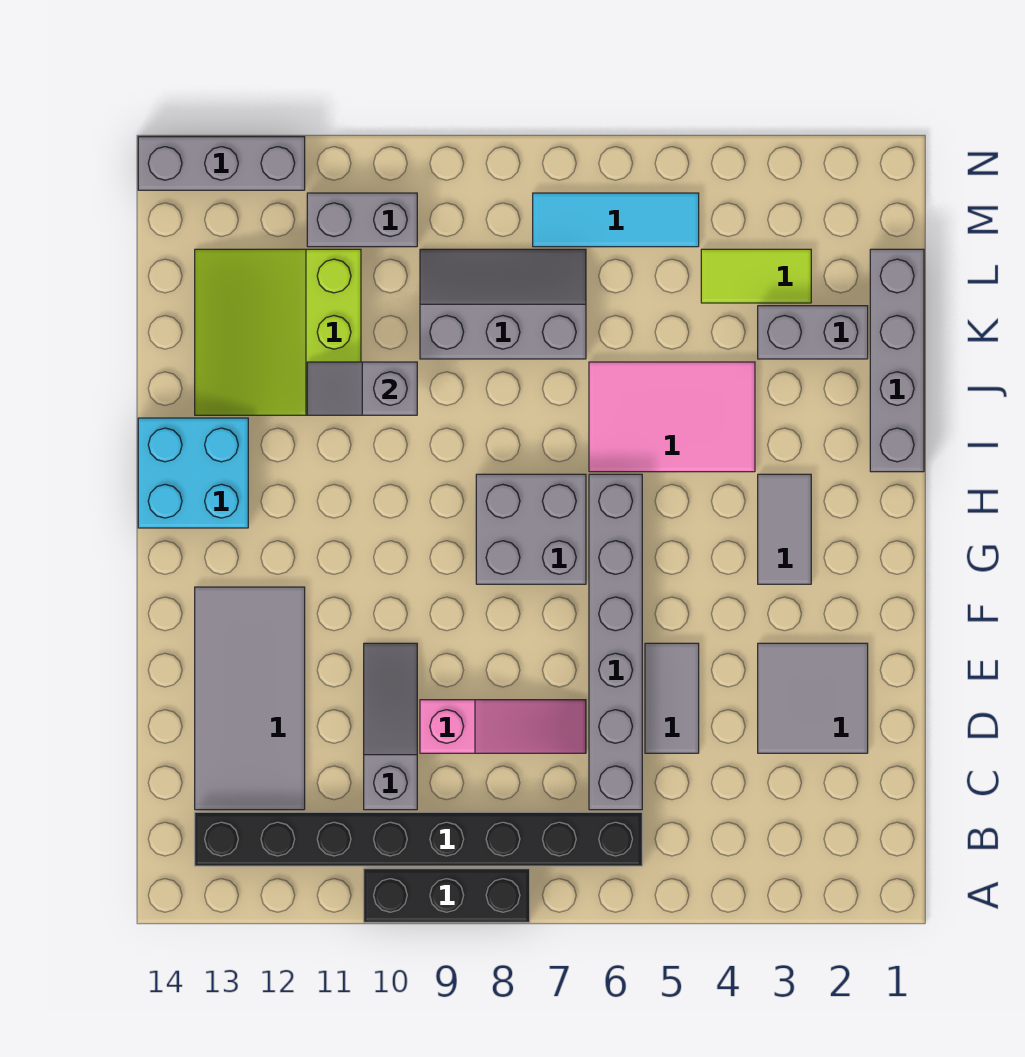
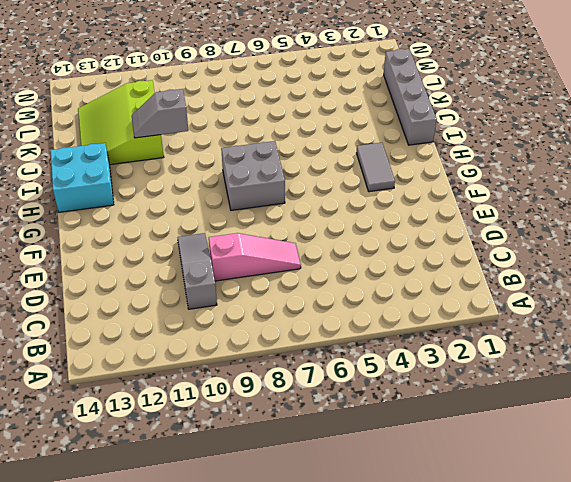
none -> black 1x3 brick [364,869,530,922]
none -> black 1x8 brick [195,812,642,866]
none -> grey 1x6 brick [589,474,642,810]

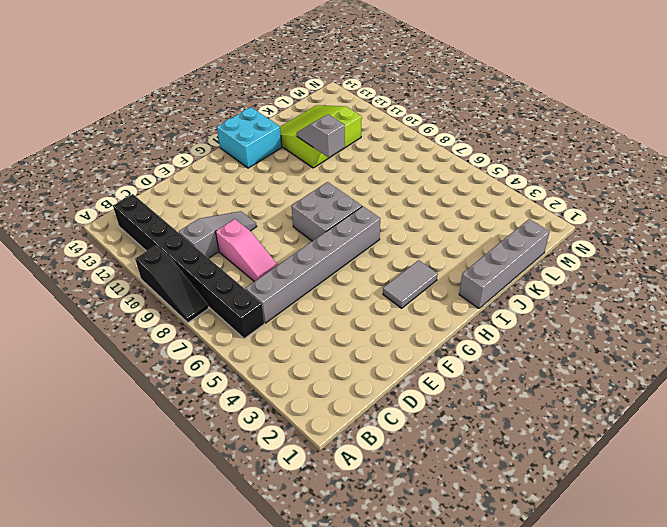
black 1x3 slope [135,246,209,323] -> black 1x3 brick [364,869,530,922]
none -> grey 2x4 tile [195,587,305,810]
none -> grey 2x2 tile [758,643,868,753]
none -> grey 1x2 tile [645,643,699,753]

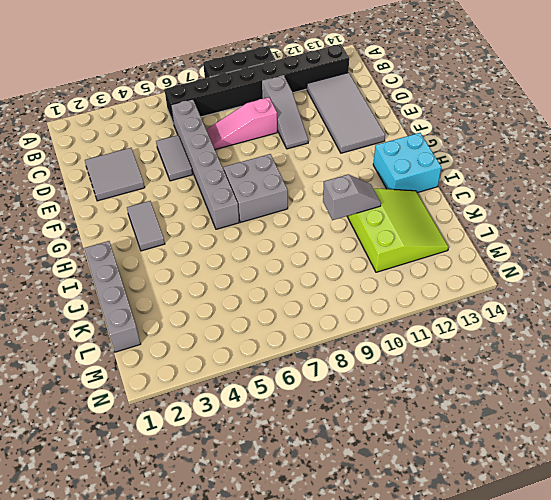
none -> pink 2x3 tile [589,362,755,472]
none -> grey 1x2 brick [758,306,868,359]
none -> grey 2x3 slope [420,249,586,359]

